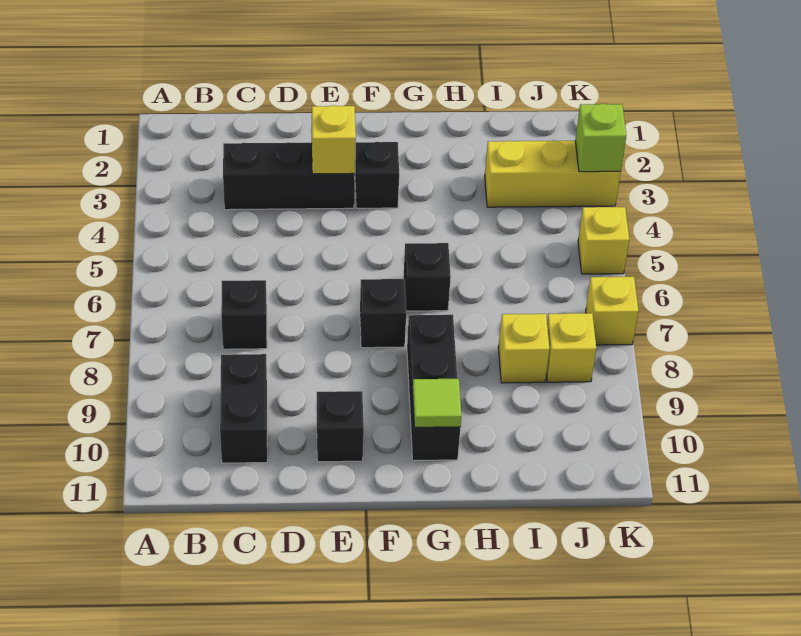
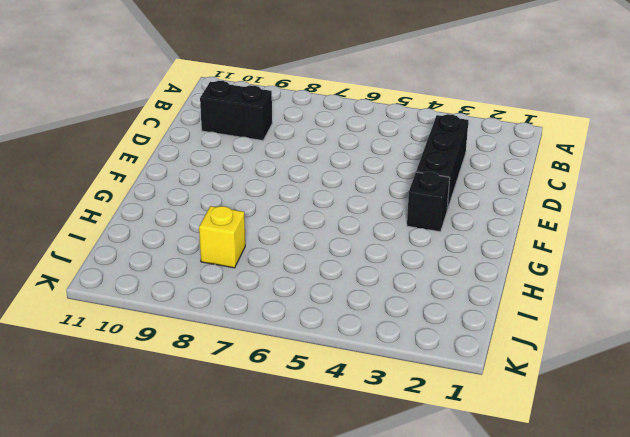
none -> black 1x1 brick [221,280,267,349]
none -> black 1x1 brick [317,391,364,462]
none -> black 1x1 brick [360,279,406,348]

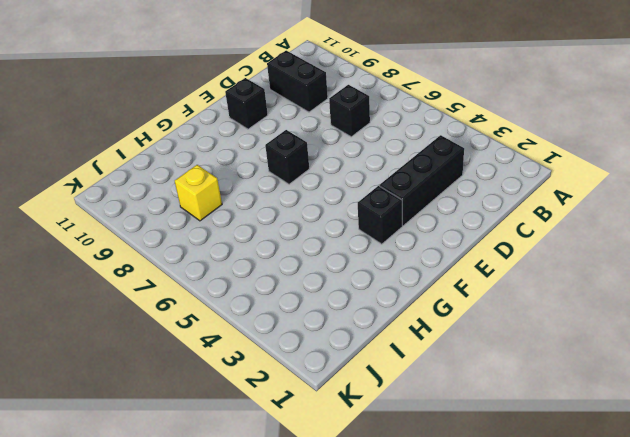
none -> black 1x1 brick [403,243,451,311]
none -> black 1x3 brick [407,315,460,461]
none -> yellow 1x3 brick [485,140,621,207]

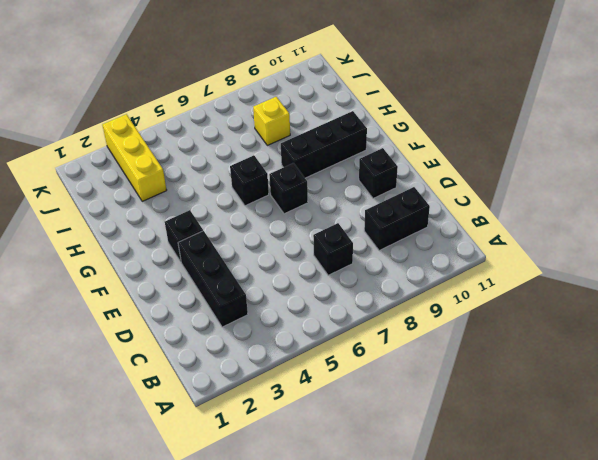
none -> yellow 1x1 brick [546,313,596,382]
none -> yellow 1x1 brick [578,207,629,274]
none -> yellow 1x1 brick [586,277,638,345]

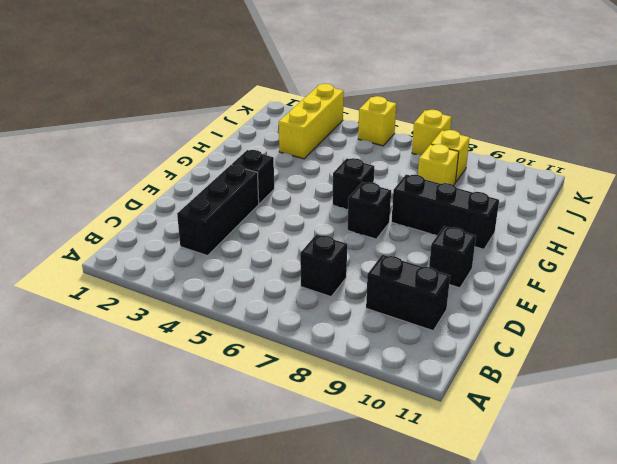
none -> yellow 1x1 brick [312,105,356,174]
none -> lime 1x1 tile [413,379,461,427]
none -> lime 1x1 brick [575,104,626,172]

